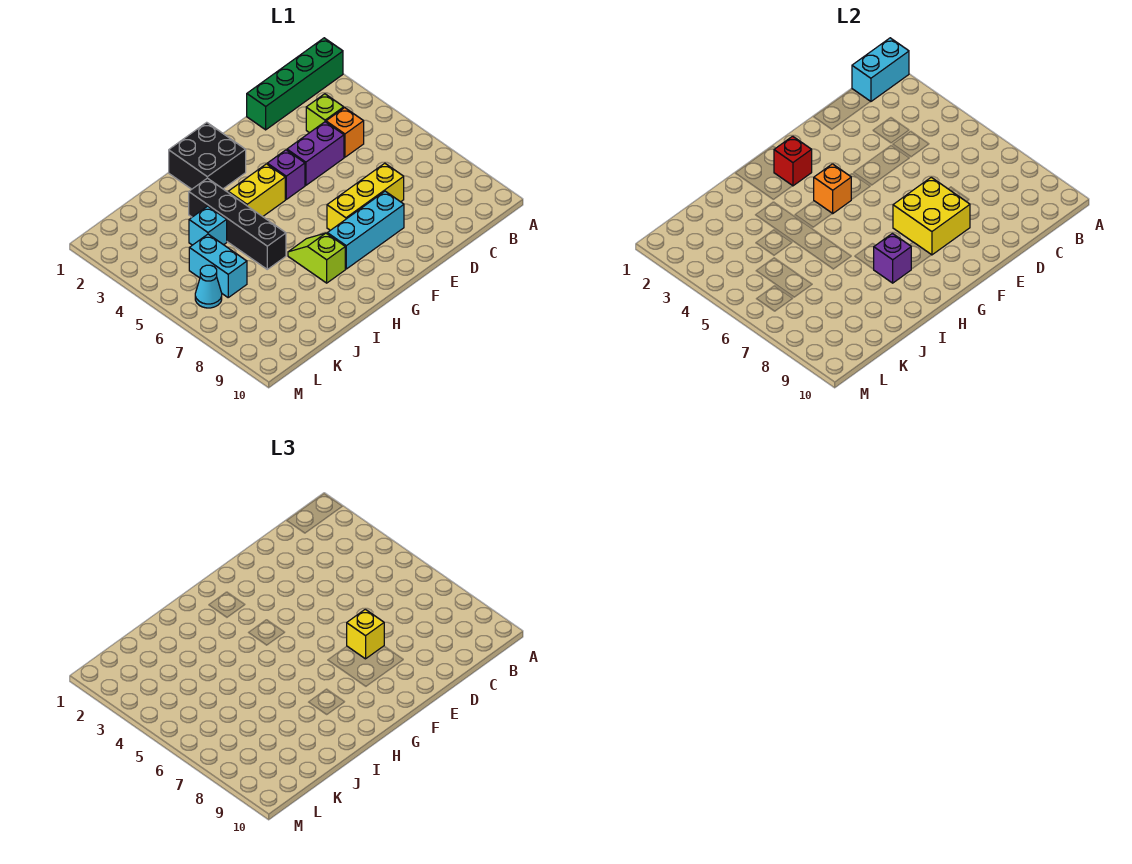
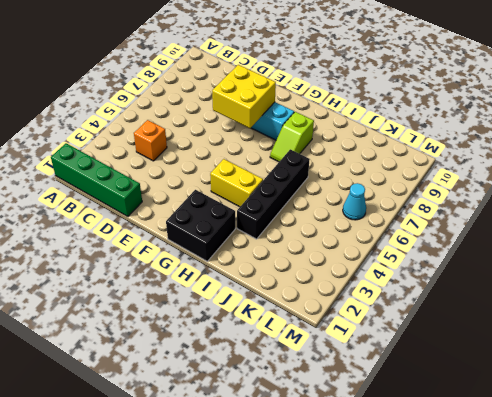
none -> lime 1x1 brick [306,94,344,133]
none -> purple 1x2 brick [287,122,344,185]
none -> yellow 1x3 brick [327,163,404,230]

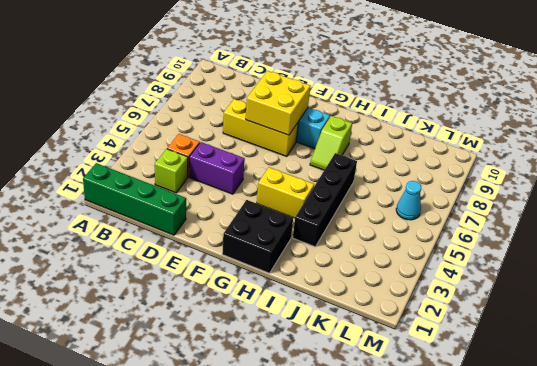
none -> purple 1x1 brick [267,150,305,199]
none -> cyan 1x1 brick [189,206,227,245]
none -> cyan 1x2 brick [189,234,247,297]

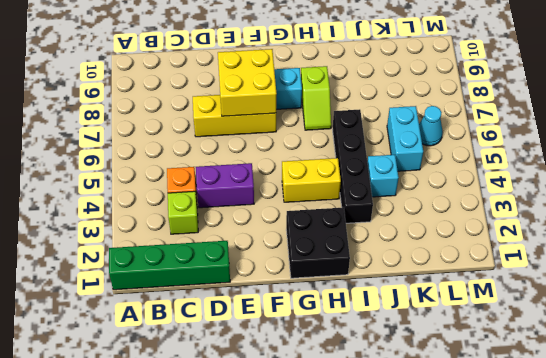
none -> purple 1x1 brick [267,150,305,199]
none -> cyan 1x2 brick [852,38,909,102]
none -> red 1x1 brick [774,136,812,186]

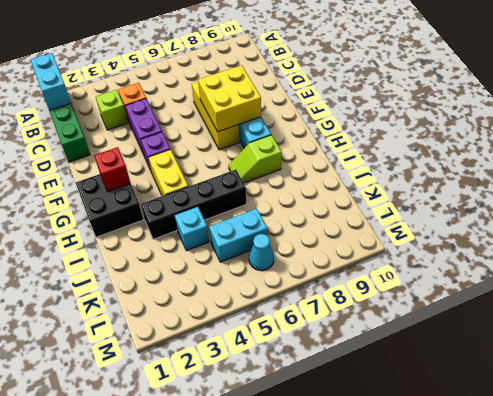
none -> orange 1x1 brick [814,164,851,214]
none -> purple 1x1 brick [874,234,911,283]
none -> yellow 1x1 brick [347,609,384,659]

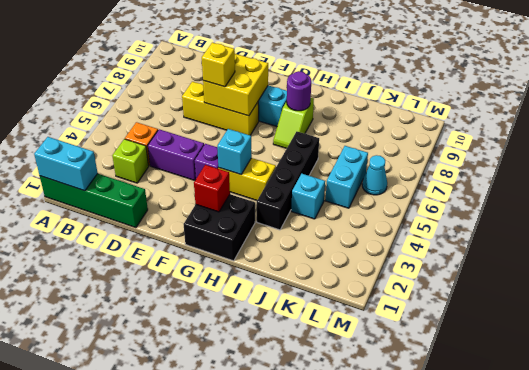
cyan 1x1 brick [217,129,252,174] -> orange 1x1 brick [814,164,851,214]
purple 1x1 round brick [287,71,311,111] -> purple 1x1 brick [874,234,911,283]

